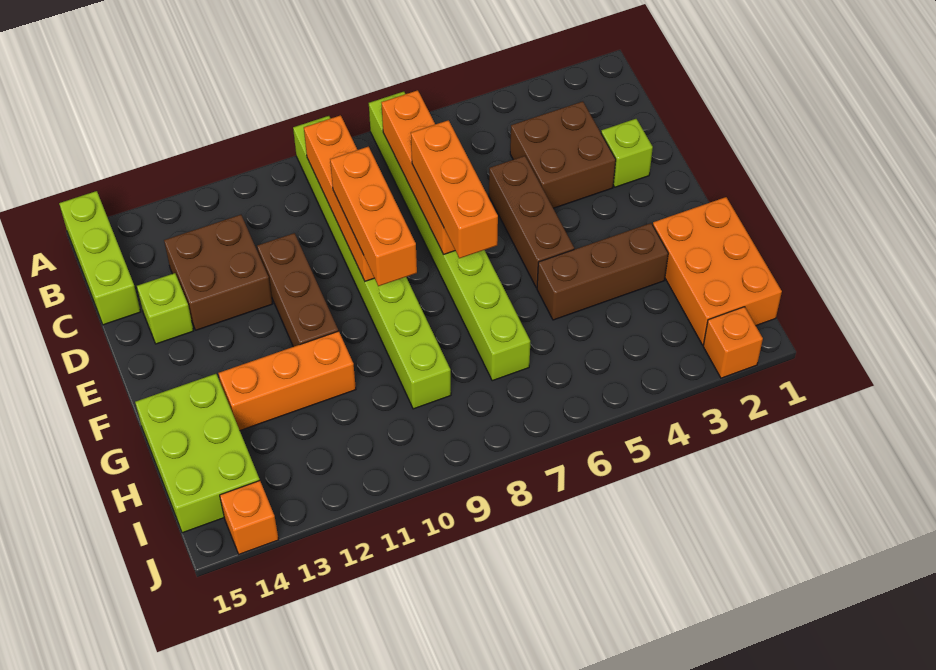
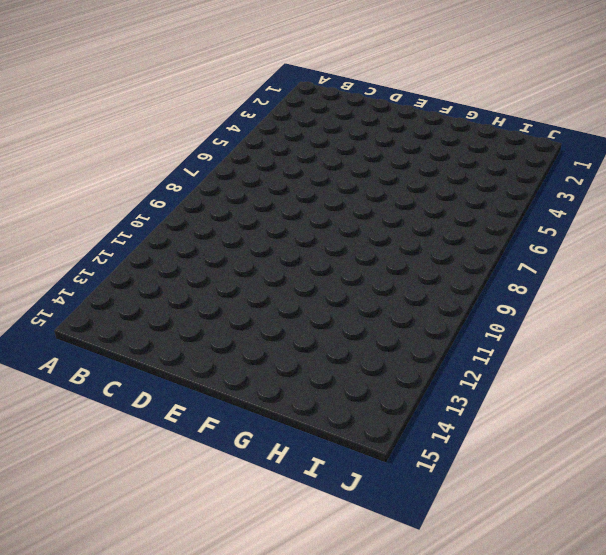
none -> lime 1x8 brick [369,92,530,381]
none -> lime 1x8 brick [293,116,451,409]
none -> lime 1x3 brick [59,191,141,325]

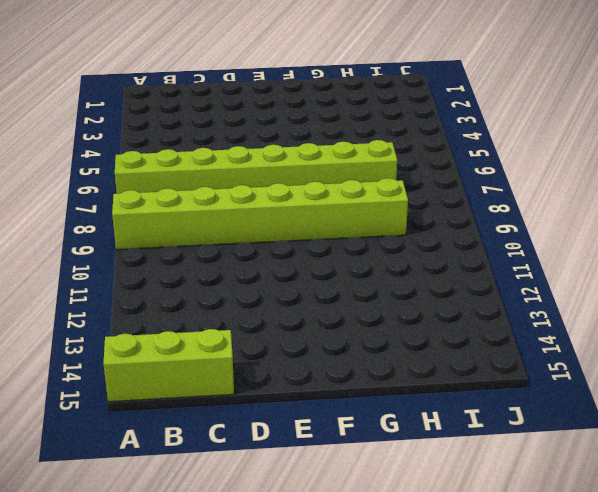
none -> brown 2x2 brick [510,101,616,208]
none -> brown 2x2 brick [164,215,272,330]
none -> lime 1x1 brick [601,119,653,187]

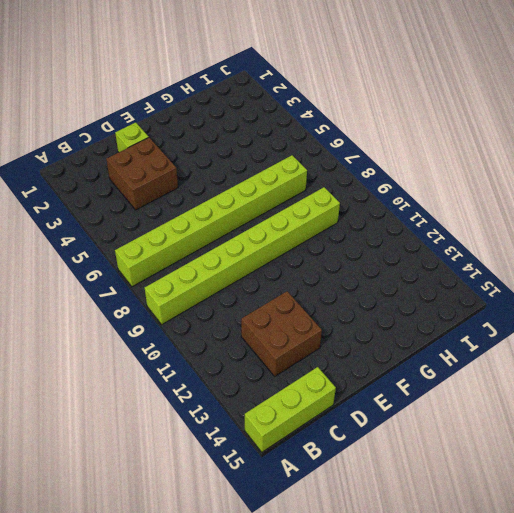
none -> brown 1x3 brick [489,156,574,288]
none -> brown 1x3 brick [257,233,338,347]
none -> lime 1x1 brick [137,273,193,344]

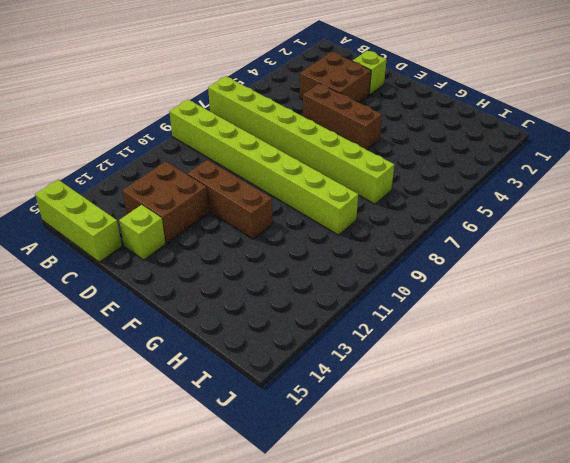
none -> orange 2x3 brick [653,197,782,345]
none -> brown 1x3 brick [537,223,668,320]
none -> orange 1x3 brick [218,331,356,430]

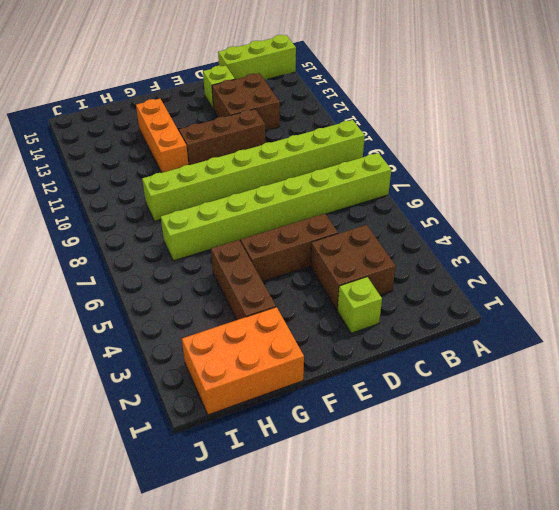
none -> lime 2x3 brick [135,374,260,533]
none -> orange 1x1 brick [703,307,763,378]
none -> orange 1x1 brick [220,481,279,554]

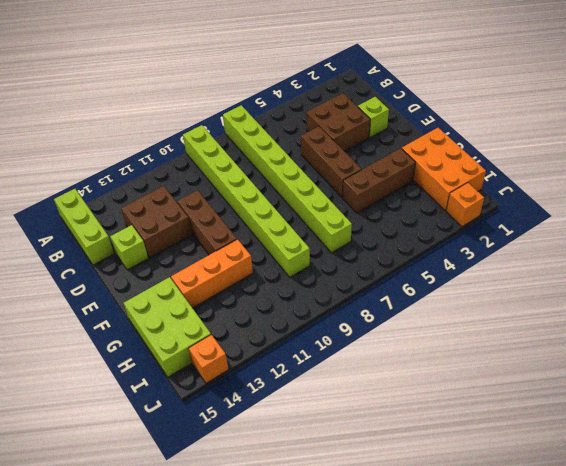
none -> orange 1x4 brick [381,90,455,254]
none -> orange 1x4 brick [304,115,374,281]
none -> orange 1x3 brick [411,120,498,258]

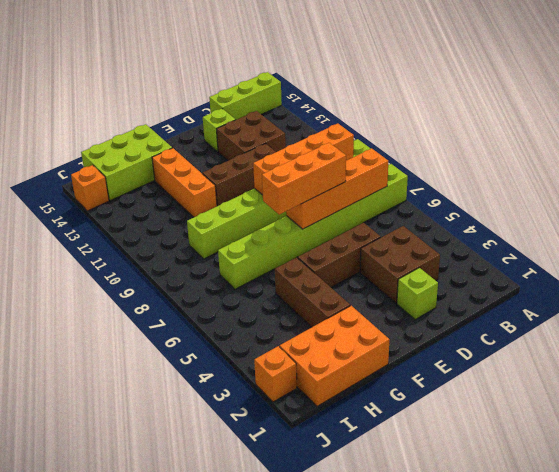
none -> orange 1x3 brick [330,147,417,286]

